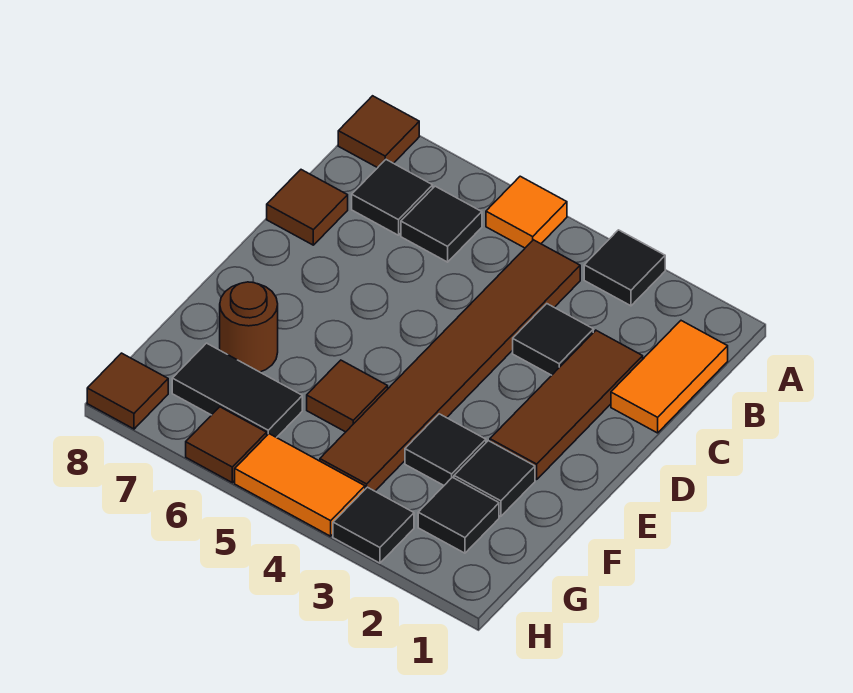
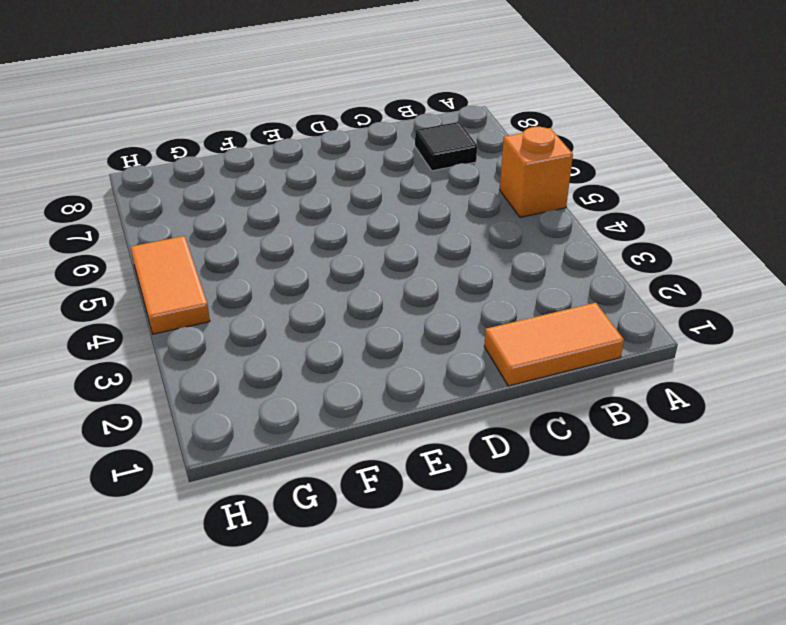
orange 1x1 brick [500,127,573,217] -> orange 1x1 tile [486,176,567,248]
none -> black 1x1 tile [584,230,665,306]
none -> brown 1x1 tile [338,96,419,168]
none -> brown 1x6 tile [320,240,580,491]

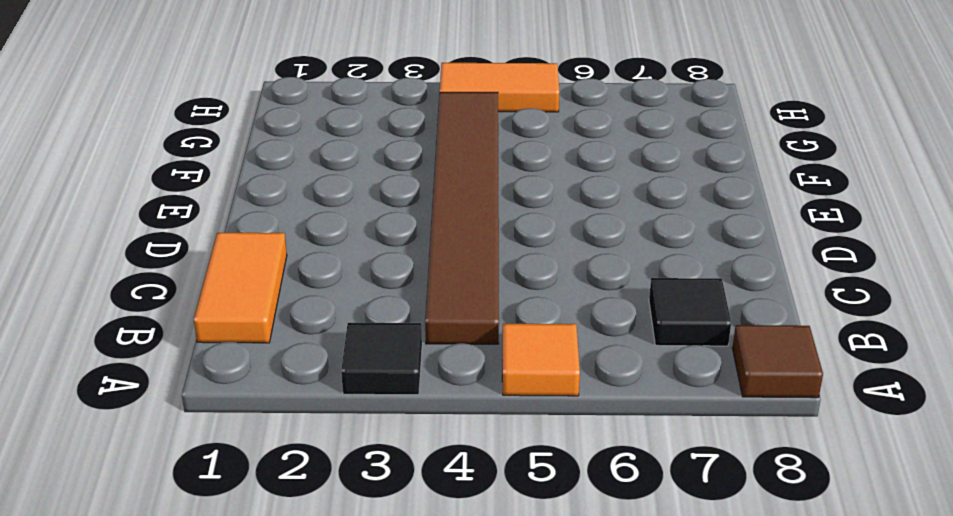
none -> black 1x1 tile [401,186,482,262]
none -> brown 1x3 tile [490,330,643,480]
none -> black 1x1 tile [513,304,593,375]

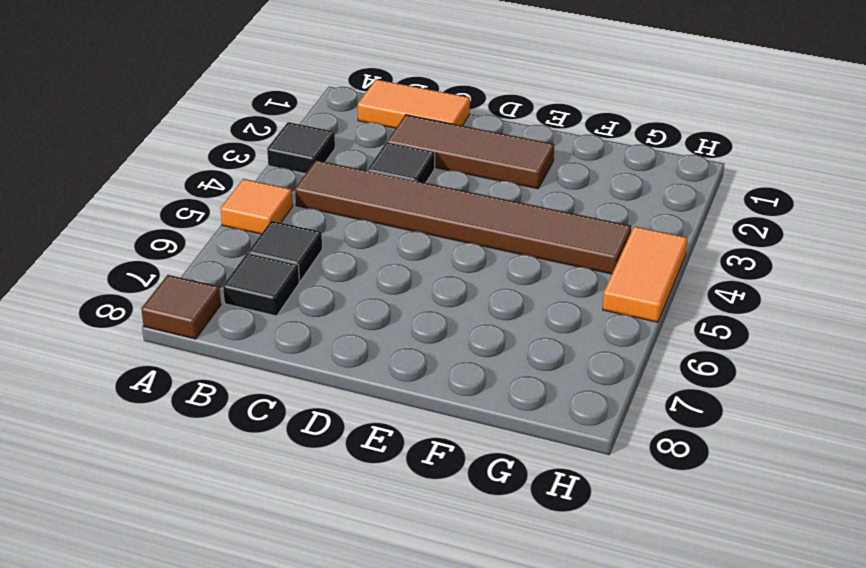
none -> brown 1x1 tile [267,170,348,245]
none -> black 1x1 tile [454,441,535,516]
none -> black 1x1 tile [405,414,486,485]

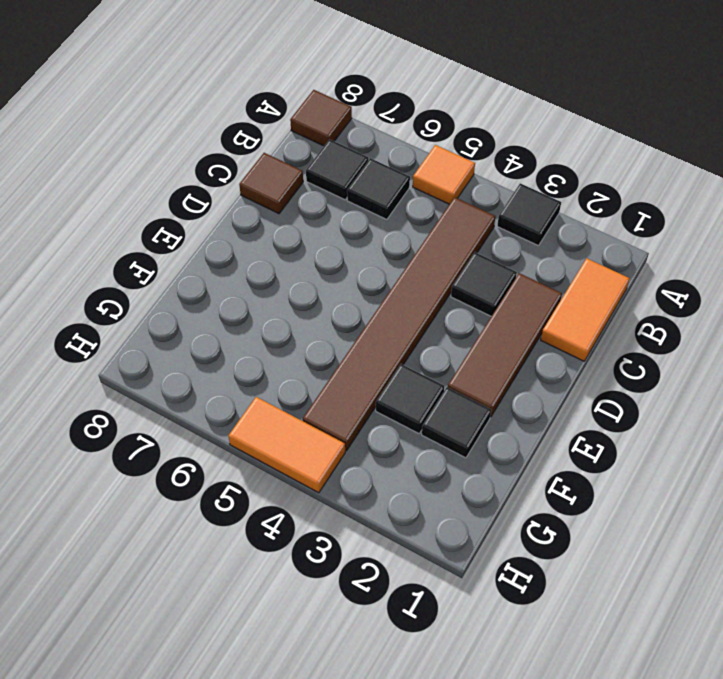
none -> brown 1x1 tile [307,360,388,432]
none -> brown 1x1 round brick [220,282,278,372]
none -> black 1x1 tile [418,477,499,553]

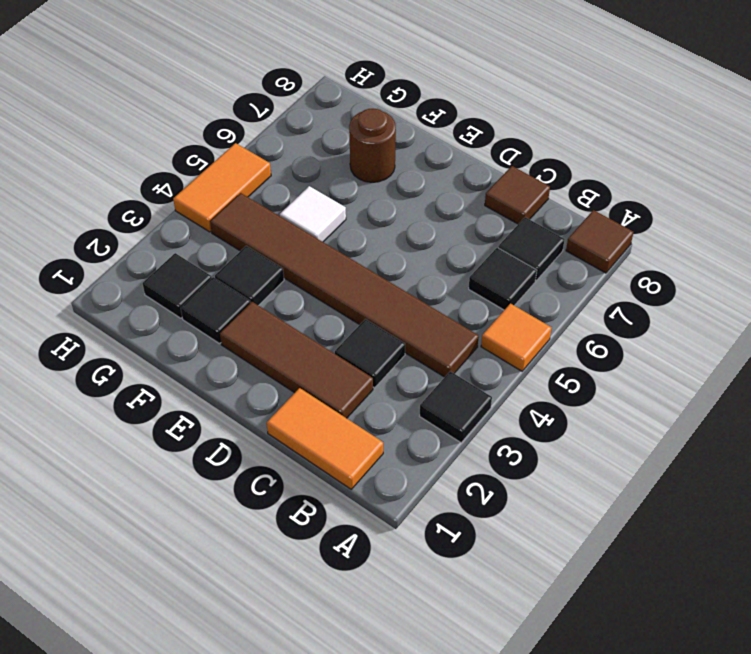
white 1x1 tile [280,186,346,242] -> brown 1x1 tile [307,360,388,432]
none -> black 1x2 tile [172,343,302,438]
none -> black 1x1 tile [333,487,414,563]
none -> brown 1x1 tile [186,407,267,483]

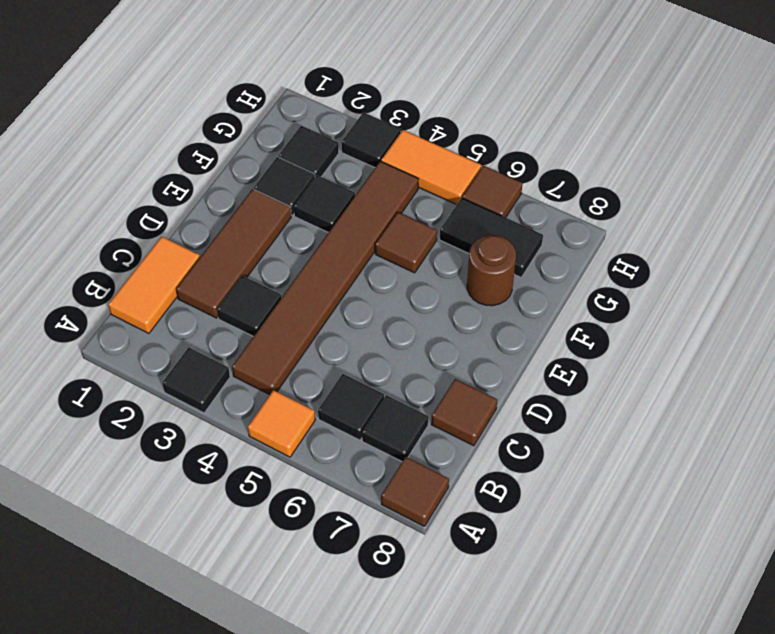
none -> brown 1x1 tile [87,353,168,429]

